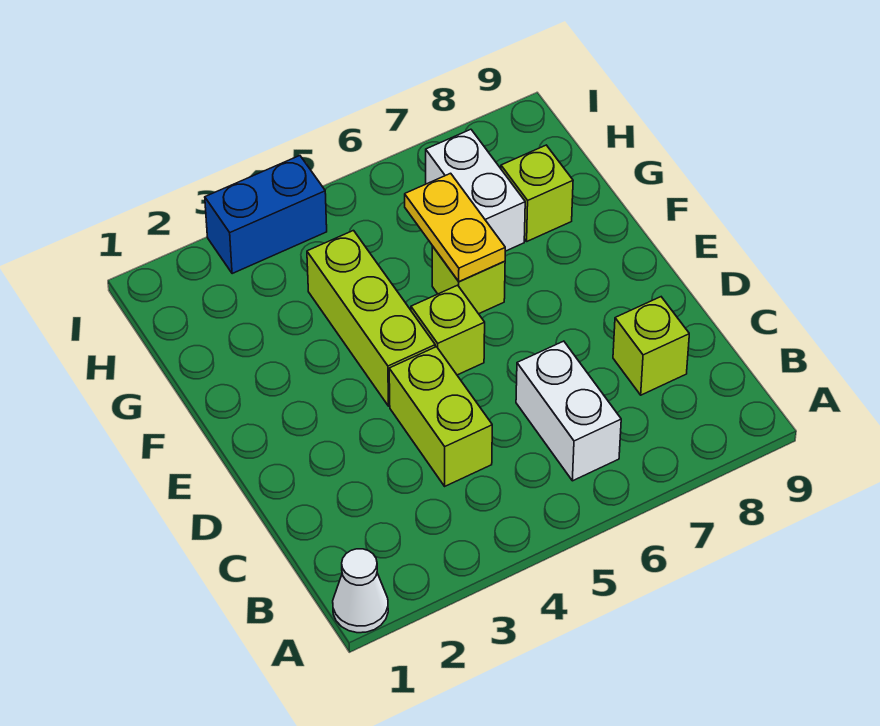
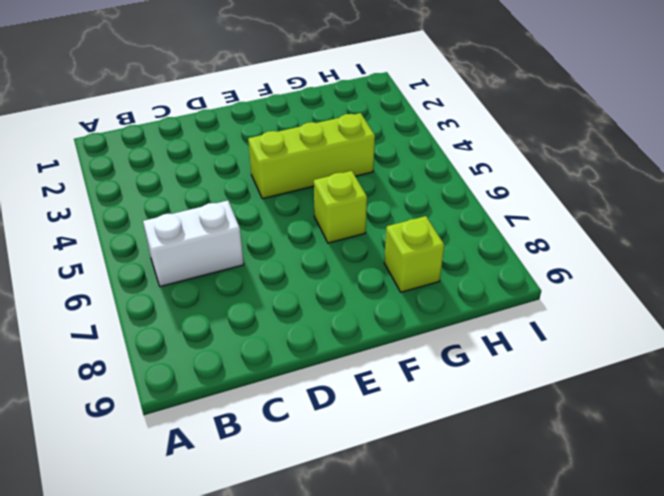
none -> white 1x1 cone [333,549,388,633]
none -> lime 1x2 brick [389,347,492,486]

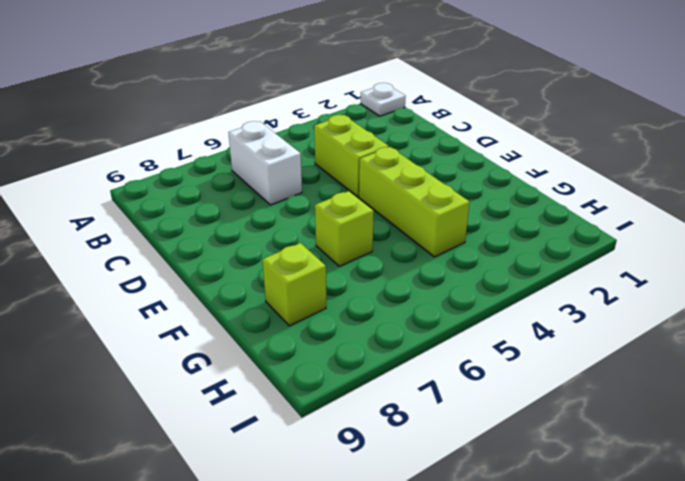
white 1x1 plate [361,83,406,116] -> white 1x1 cone [333,549,388,633]
none -> lime 1x1 brick [613,297,689,395]
none -> lime 1x1 brick [411,285,485,375]

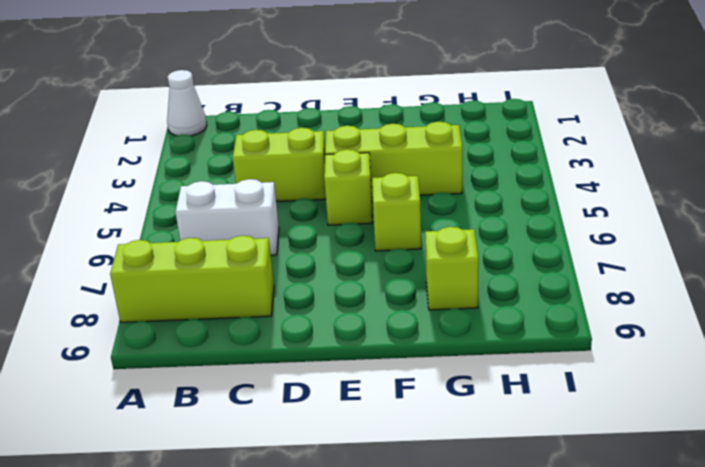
lime 1x3 brick [110,236,274,322] -> lime 1x1 brick [613,297,689,395]
none -> white 1x2 brick [426,129,525,251]
none -> blue 1x2 brick [205,156,327,274]

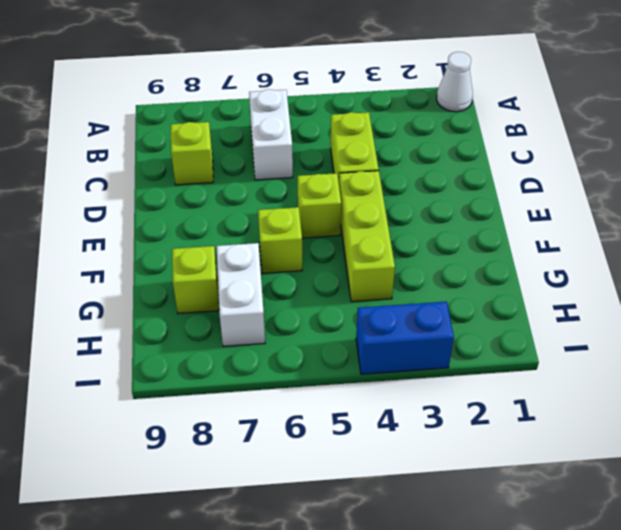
none -> yellow 1x2 plate [405,173,505,281]

